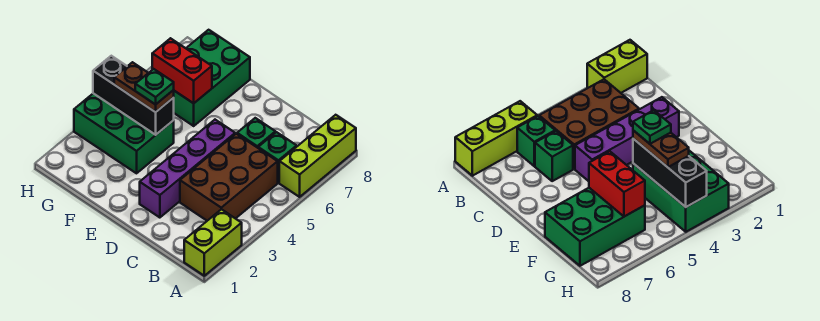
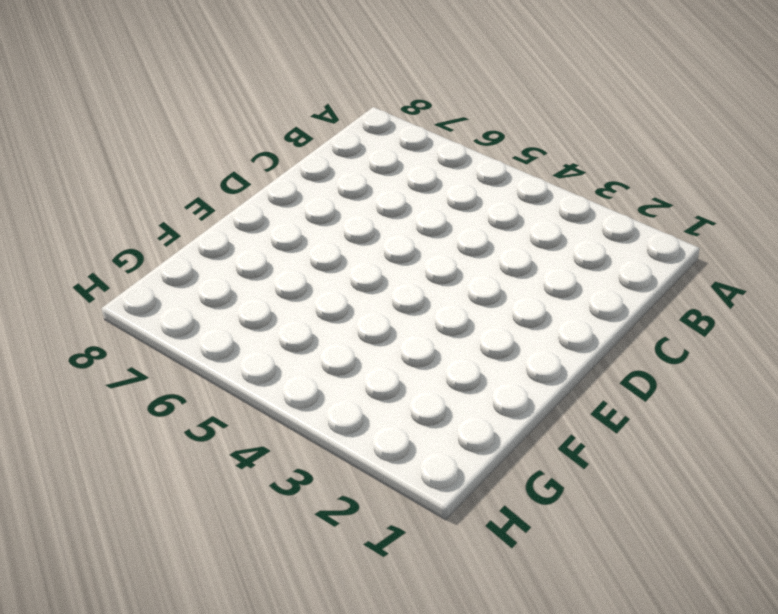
none -> lime 1x2 brick [184,209,242,276]
none -> lime 1x3 brick [279,115,356,197]
none -> brown 2x3 brick [180,134,278,221]

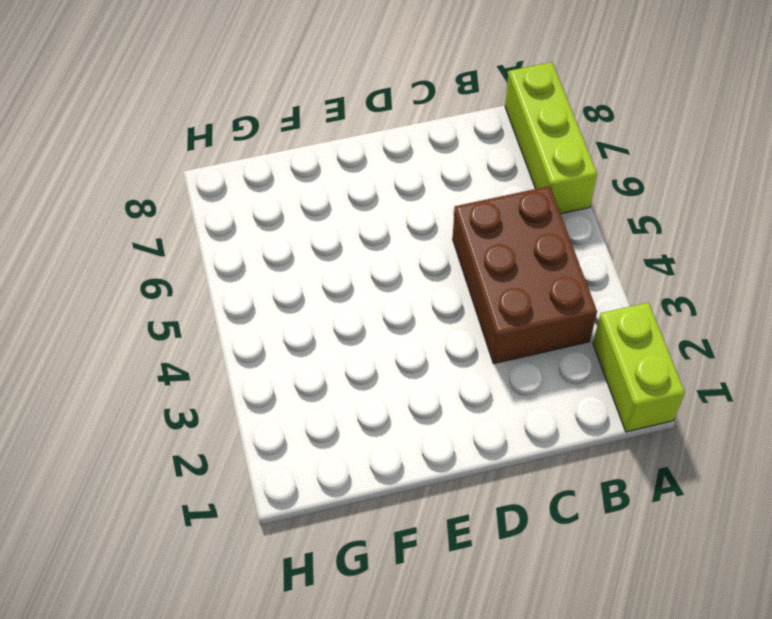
none -> green 1x1 brick [258,132,297,183]
none -> green 1x1 brick [237,118,275,148]
none -> purple 1x4 brick [140,120,235,218]

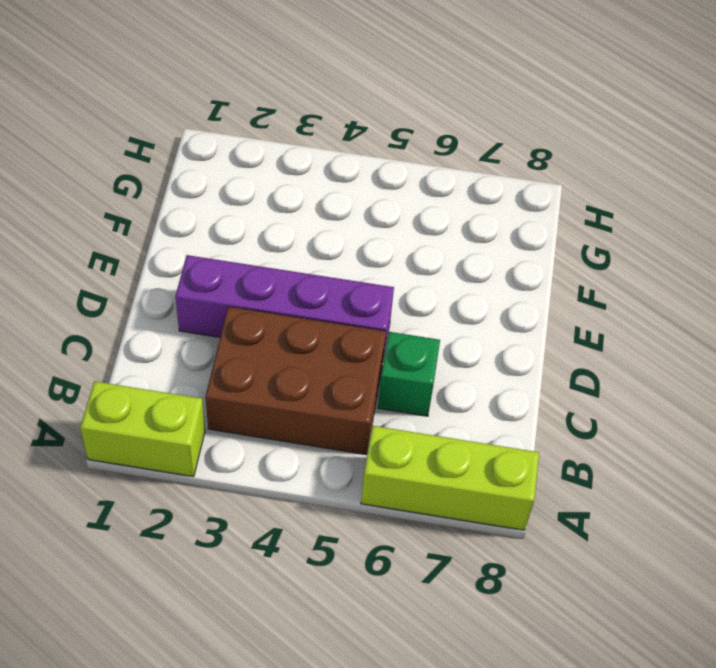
none -> green 1x1 brick [258,132,297,183]
none -> green 2x3 brick [74,93,174,173]
none -> green 2x3 brick [173,30,250,126]

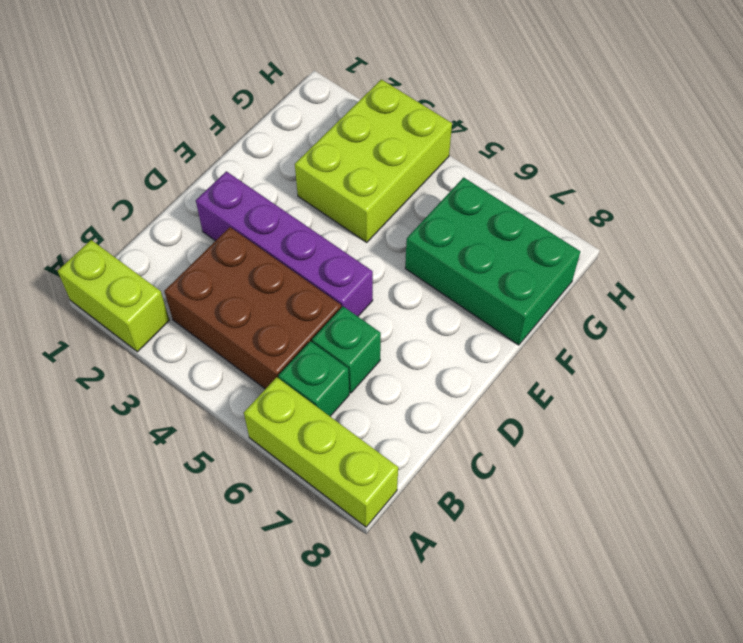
lime 2x3 brick [295,80,452,242] -> green 2x3 brick [74,93,174,173]
none -> black 1x3 brick [93,56,174,135]
none -> red 1x2 brick [152,38,212,103]
none -> brown 1x2 plate [114,62,174,112]

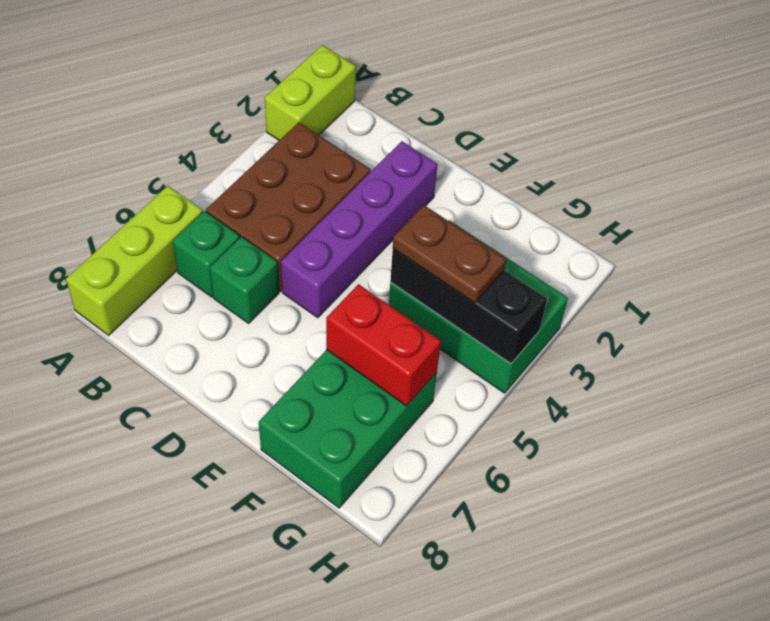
none -> green 1x1 plate [135,69,174,105]

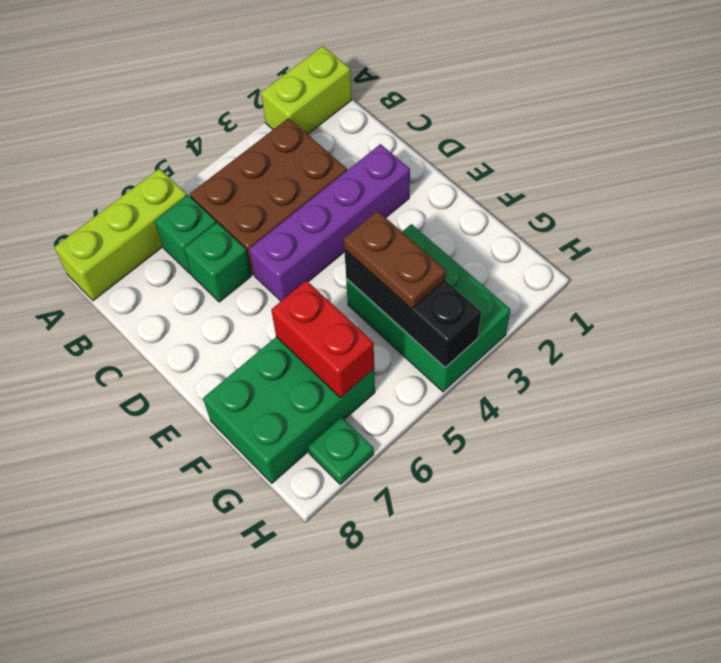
green 1x1 plate [308,417,374,484] -> green 1x1 plate moved to [135,69,174,105]

